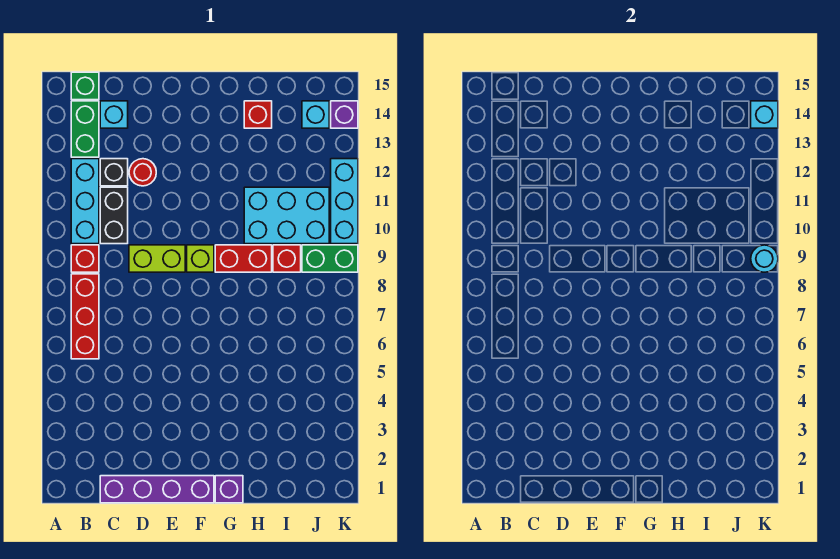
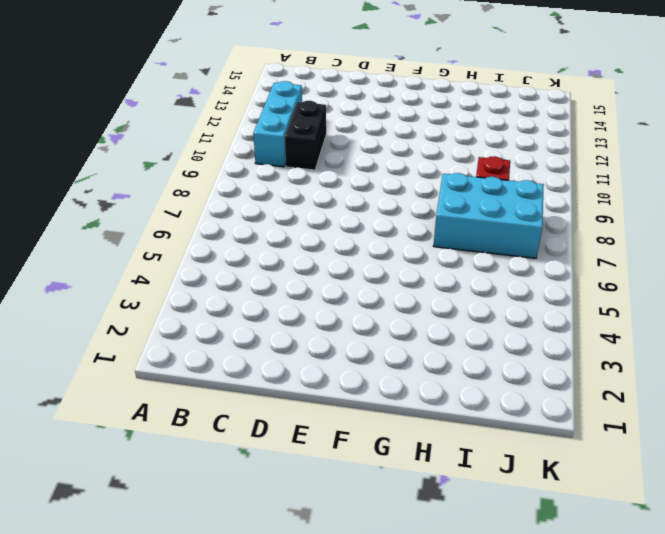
cyan 2x3 brick [433,173,544,258] -> cyan 2x3 brick moved to [244,187,329,244]
none -> red 1x3 brick [71,274,99,359]
none -> red 1x1 brick [71,245,99,272]
none -> green 1x2 brick [71,101,99,157]

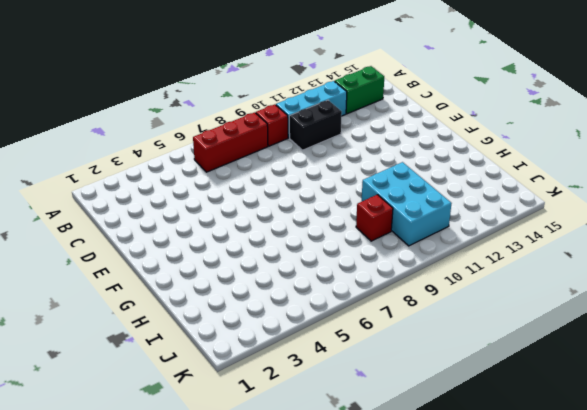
none -> green 1x1 brick [71,72,99,100]
none -> purple 1x4 brick [100,476,214,503]
none -> black 1x1 brick [100,159,128,186]

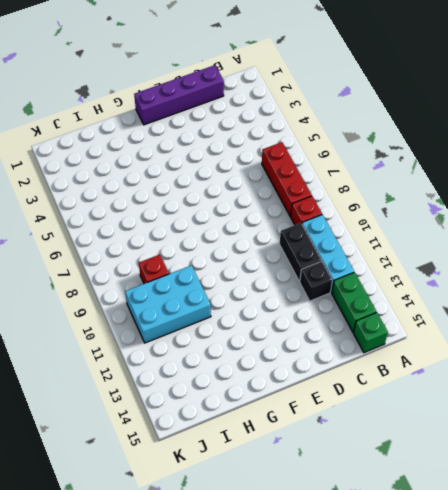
none -> cyan 1x1 brick [100,101,128,128]
none -> lime 1x2 brick [129,245,185,272]
none -> red 1x1 round brick [129,159,156,186]

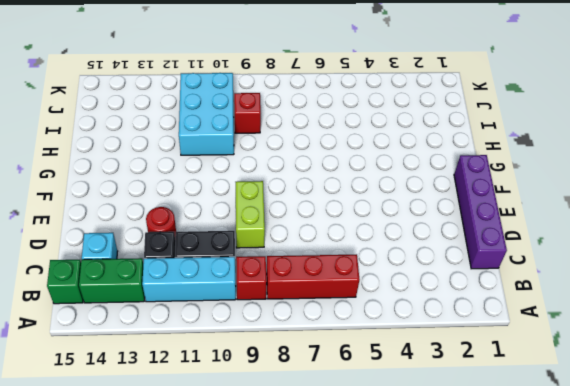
none -> lime 1x1 brick [187,245,214,272]
none -> purple 1x1 brick [215,476,243,503]
none -> red 1x2 brick [215,245,272,272]

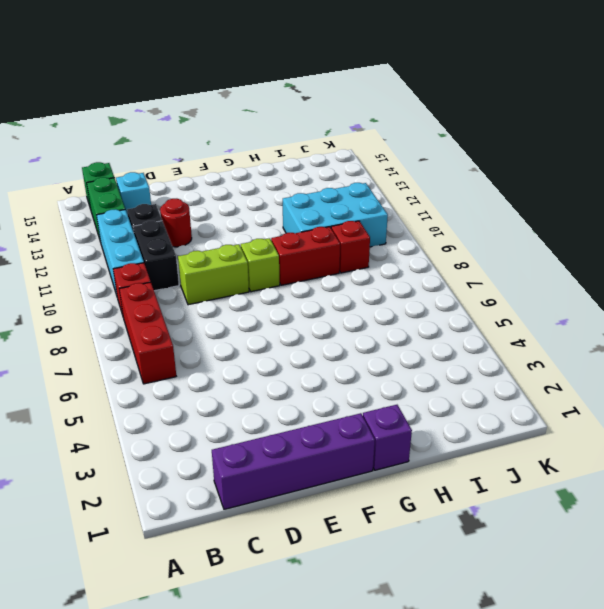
none -> red 1x1 brick [244,101,272,128]
none -> green 1x2 brick [302,245,358,272]
none -> cyan 1x1 brick [302,101,329,128]

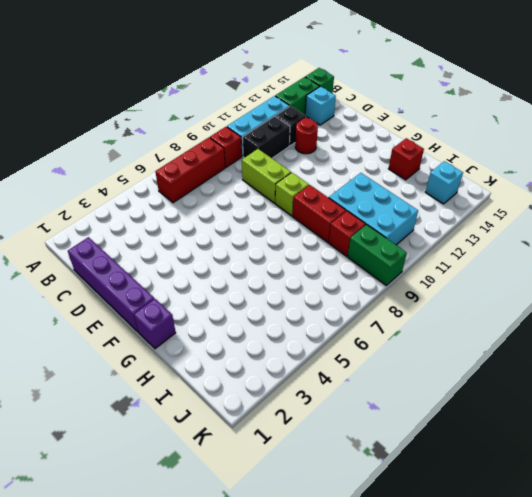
none -> cyan 1x3 brick [331,159,358,244]
none -> purple 1x1 brick [331,101,358,128]
none -> cyan 1x1 round brick [751,245,778,272]

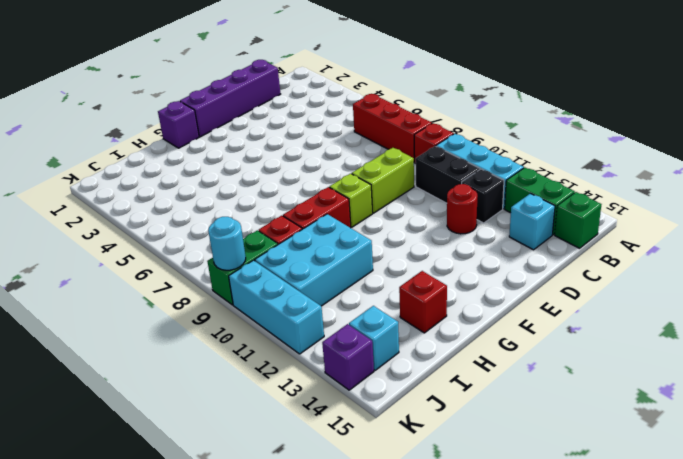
none -> cyan 1x1 brick [751,101,778,128]

